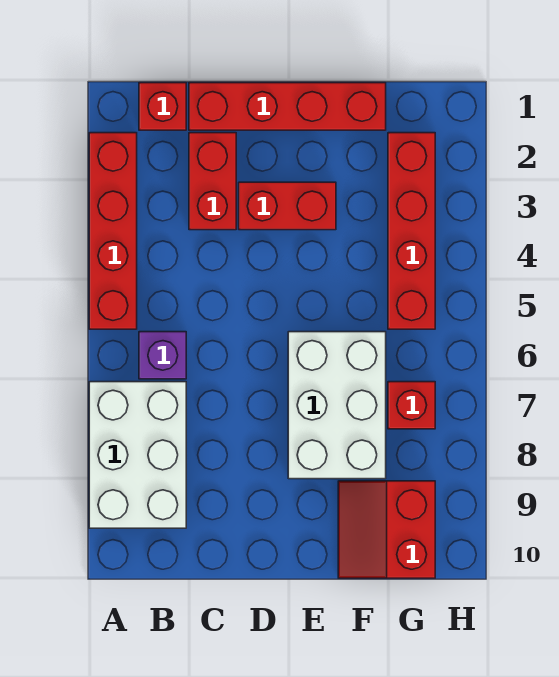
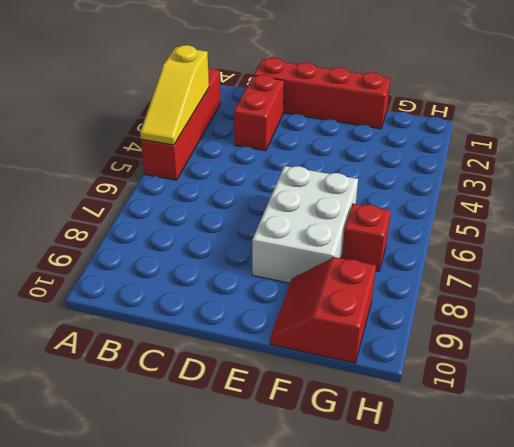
yellow 1x3 slope [140,45,209,145] -> none
none -> white 2x3 brick [89,382,186,528]
none -> red 1x1 brick [139,83,186,130]

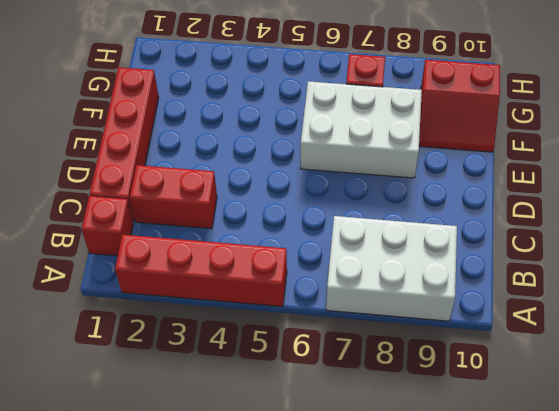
none -> purple 1x1 brick [139,332,186,379]
none -> red 1x2 brick [239,182,336,230]

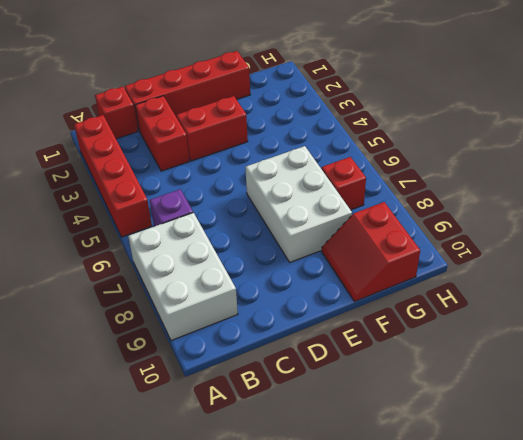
none -> red 1x4 brick [388,133,435,329]

